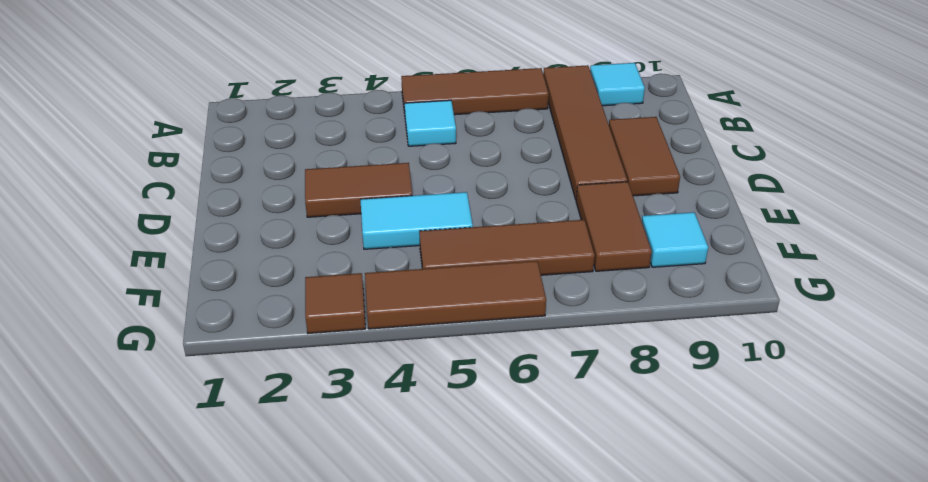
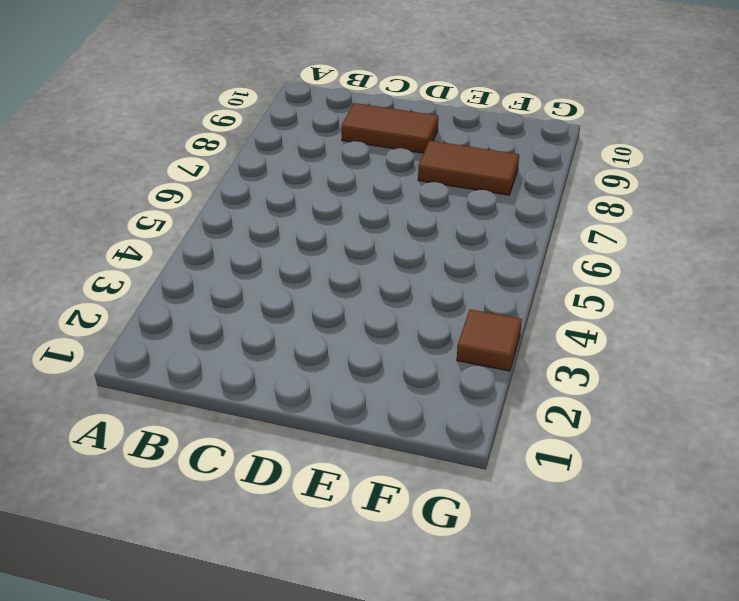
none -> brown 1x3 tile [401,68,549,115]
none -> brown 1x4 tile [543,65,627,199]
none -> cyan 1x1 tile [590,63,645,106]

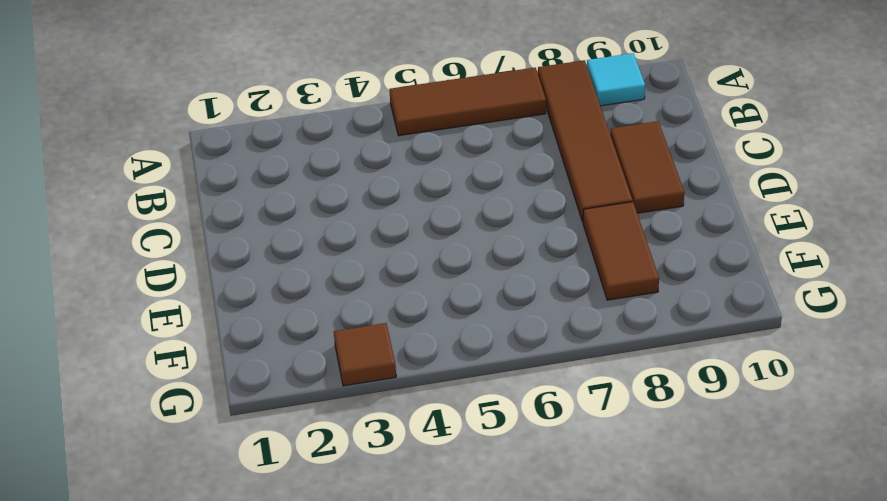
none -> cyan 1x1 tile [405,100,456,146]
none -> brown 1x2 tile [305,163,412,217]
none -> cyan 1x2 tile [360,192,473,249]

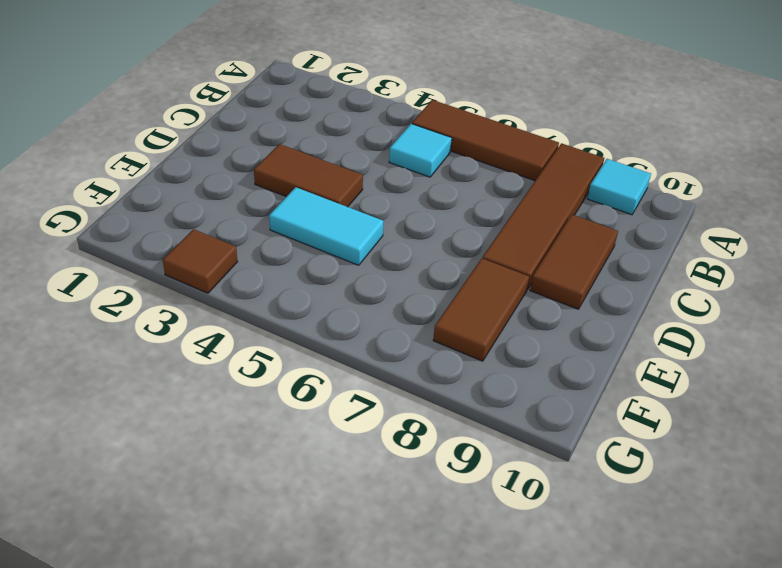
none -> brown 1x3 tile [419,220,595,275]
none -> cyan 1x1 tile [642,212,708,267]
none -> brown 1x3 tile [365,261,546,329]

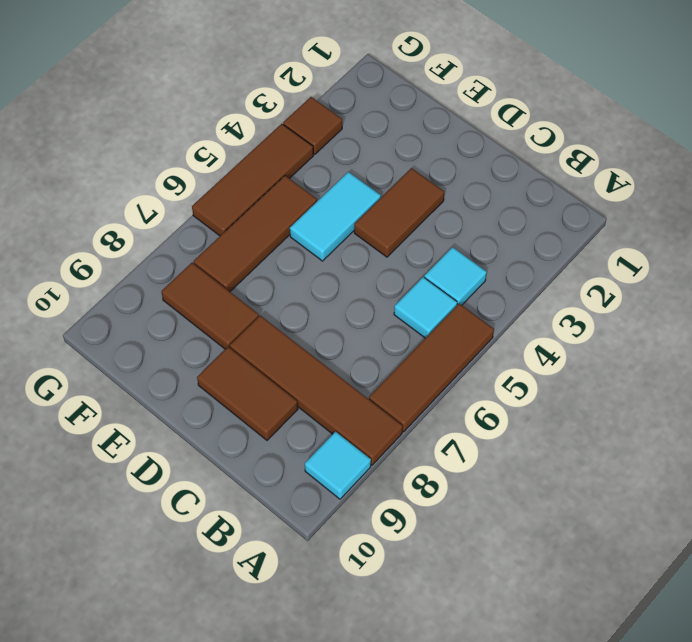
cyan 1x1 tile [424,247,487,305] -> cyan 1x1 tile moved to [642,212,708,267]

